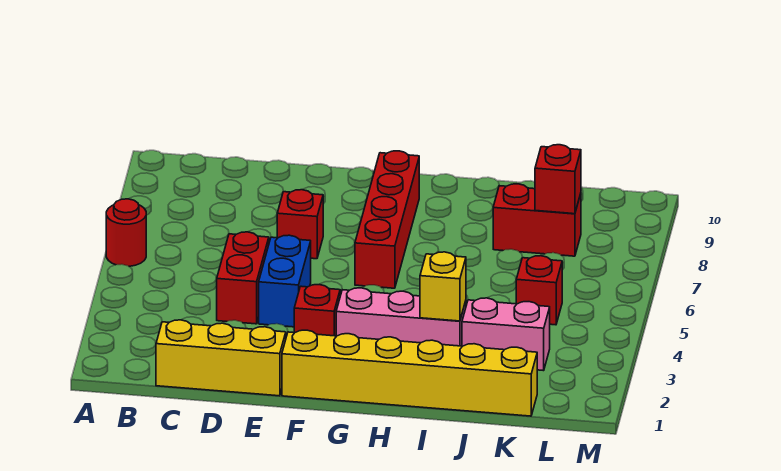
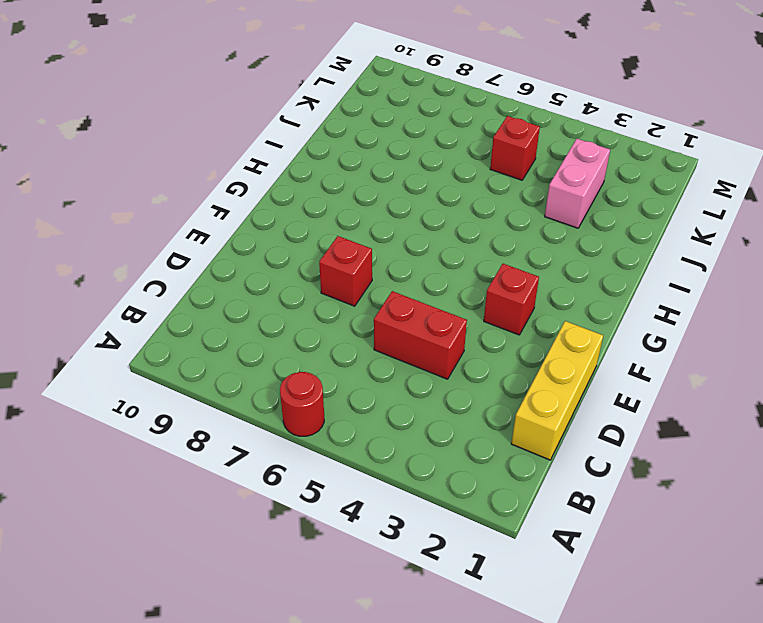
none -> blue 1x2 brick [259,235,311,327]
none -> yellow 1x6 brick [282,330,537,416]
none -> pink 1x3 brick [336,288,466,346]

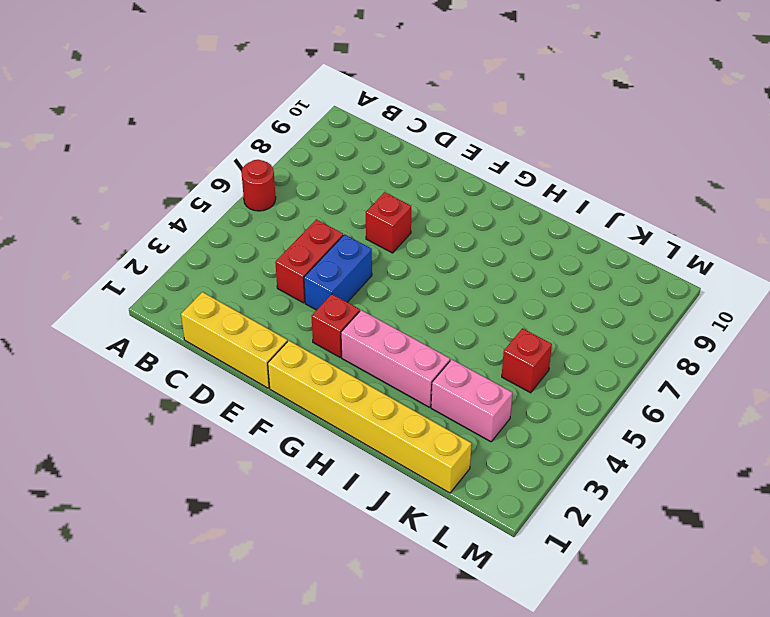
none -> red 1x4 brick [355,151,419,288]
none -> red 1x2 brick [493,184,581,256]
none -> yellow 1x1 brick [420,252,466,321]

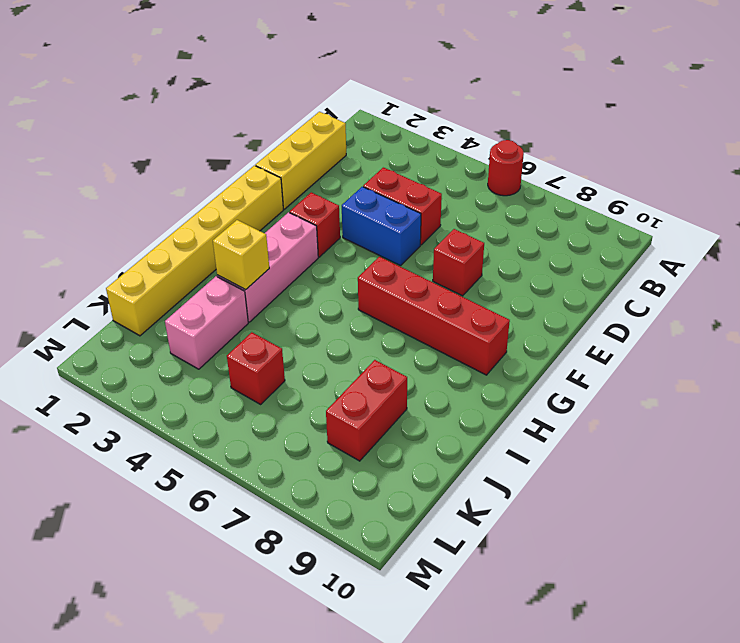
none -> red 1x1 brick [535,145,581,214]

